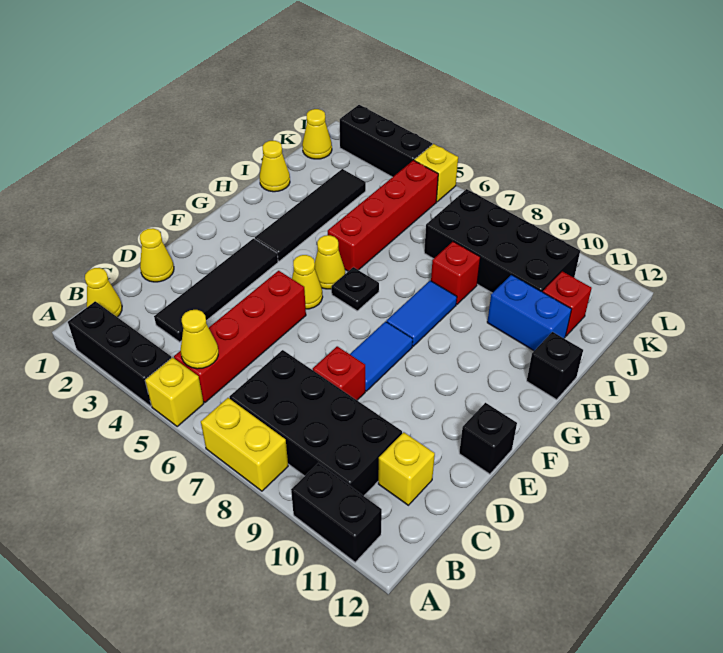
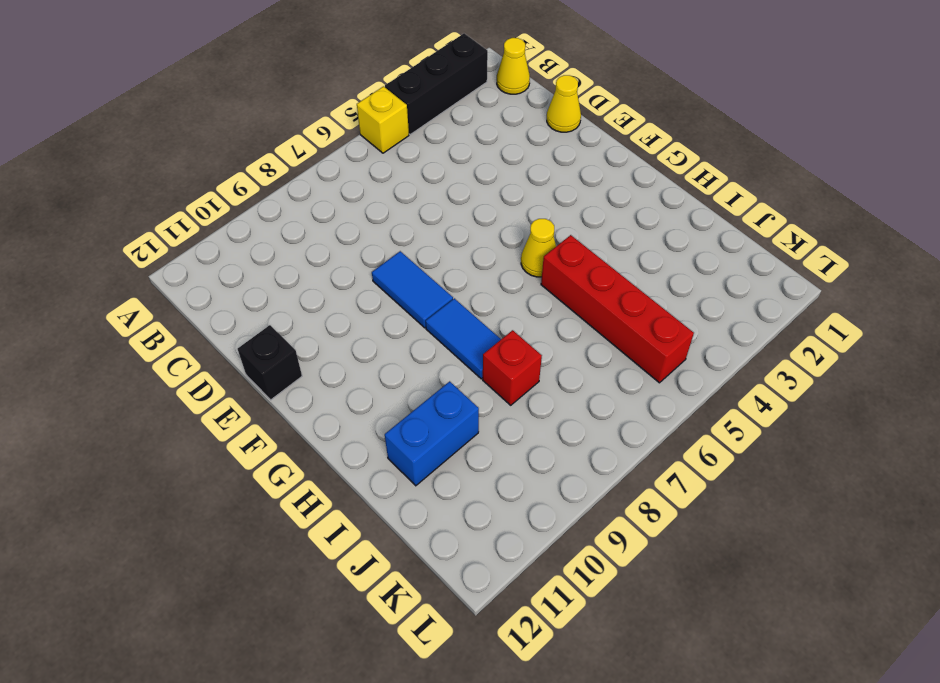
none -> yellow 1x2 brick [201,398,288,491]
none -> black 1x2 brick [291,463,382,562]
none -> red 1x4 brick [174,271,306,402]

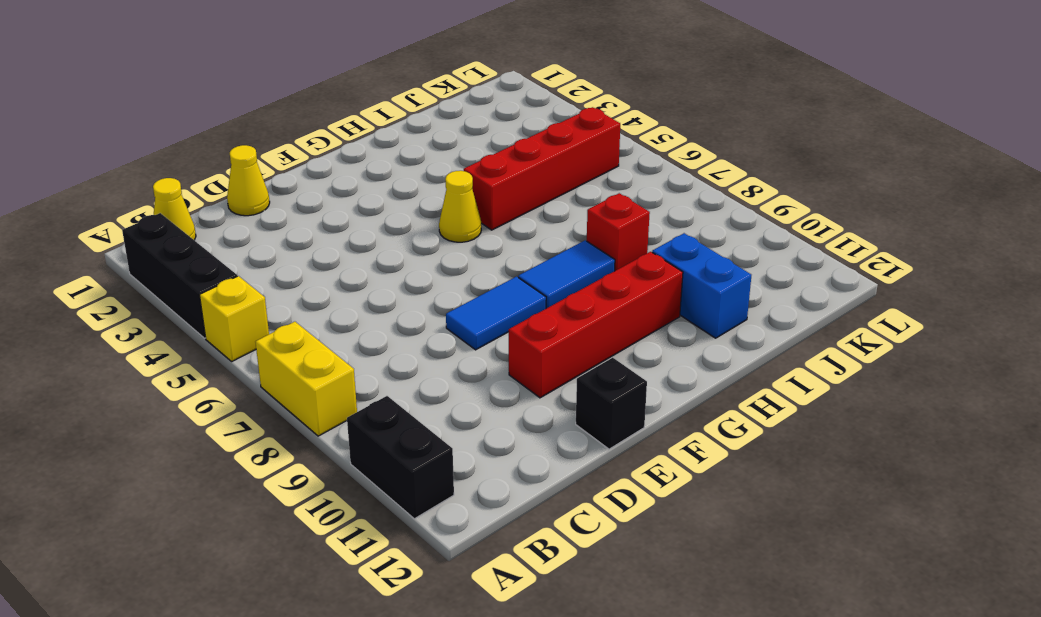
red 1x4 brick [509,252,683,398] -> red 1x4 brick moved to [174,271,306,402]
none -> black 2x4 brick [230,350,402,496]
none -> black 1x4 tile [154,239,278,342]
none -> yellow 1x1 brick [378,432,435,505]

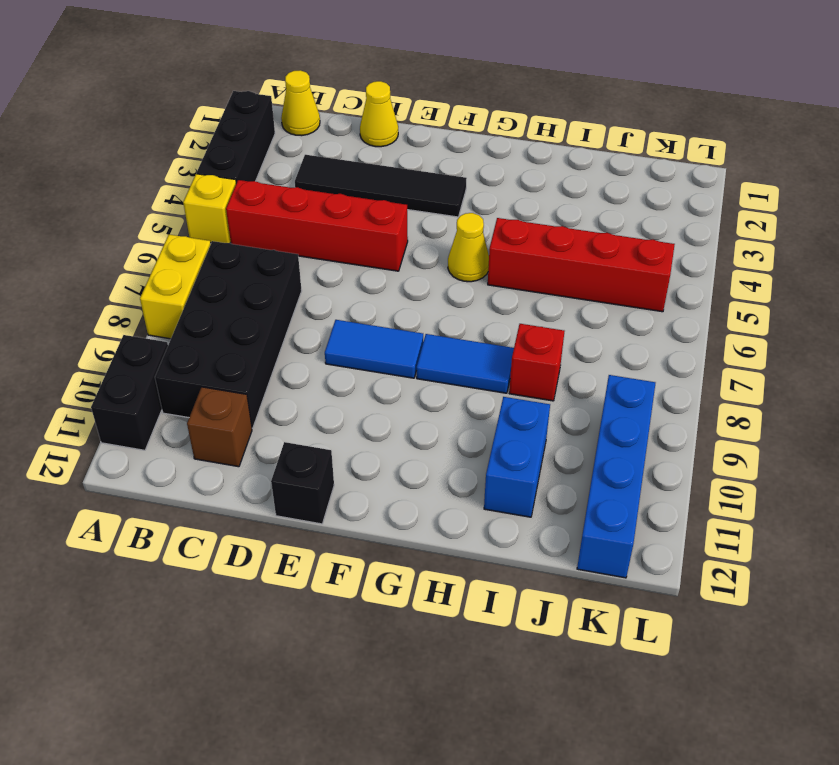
brown 1x1 brick [187,387,252,467] -> yellow 1x1 brick [378,432,435,505]
blue 1x4 brick [577,375,655,578] -> black 2x4 brick [424,189,580,293]
none -> red 1x1 brick [313,346,365,400]
none -> yellow 1x1 cone [292,255,323,309]
none -> black 1x4 tile [255,169,366,261]

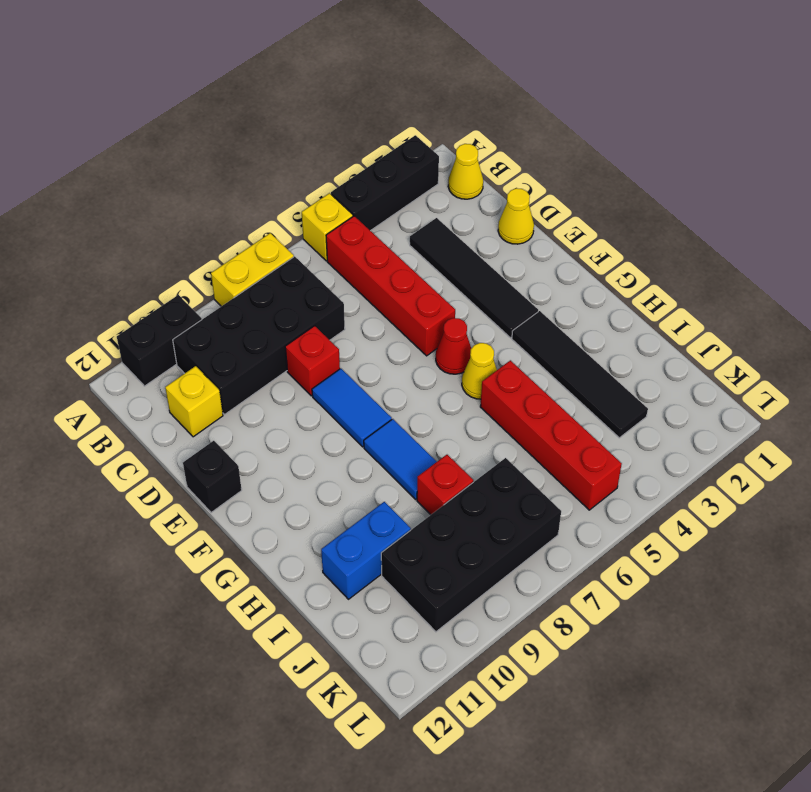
red 1x1 cone [436,318,471,374] -> yellow 1x1 cone [292,255,323,309]
none -> black 1x1 plate [332,267,379,311]
none -> black 1x1 brick [527,332,583,400]
none -> yellow 1x1 cone [260,141,290,192]

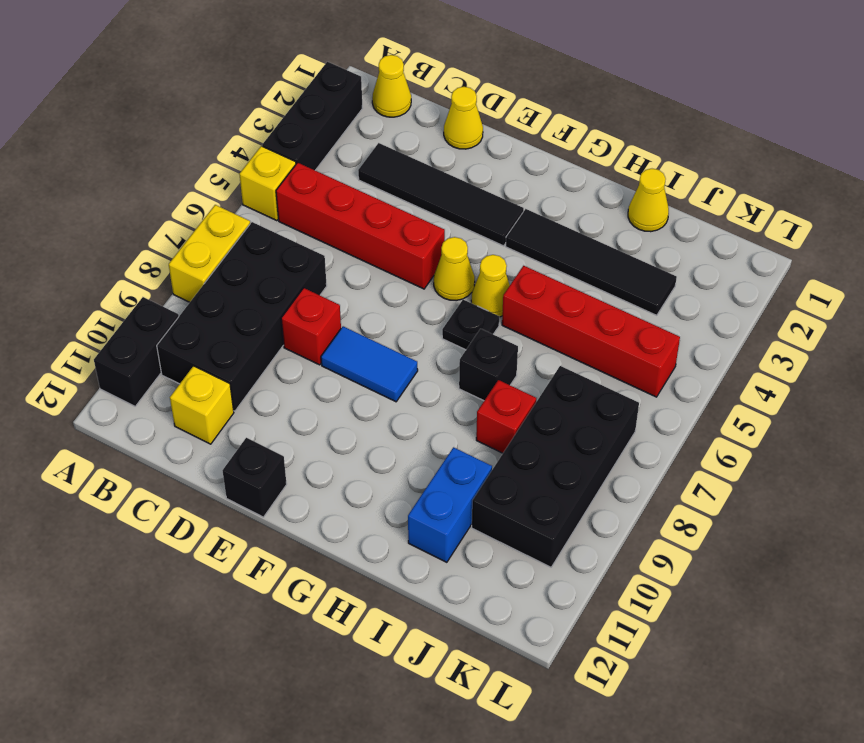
black 1x1 brick [459,329,518,401] -> black 1x1 brick moved to [527,332,583,400]
none -> blue 1x2 tile [387,281,457,346]
none -> red 1x1 brick [543,271,592,336]
none -> yellow 1x1 cone [302,109,332,159]

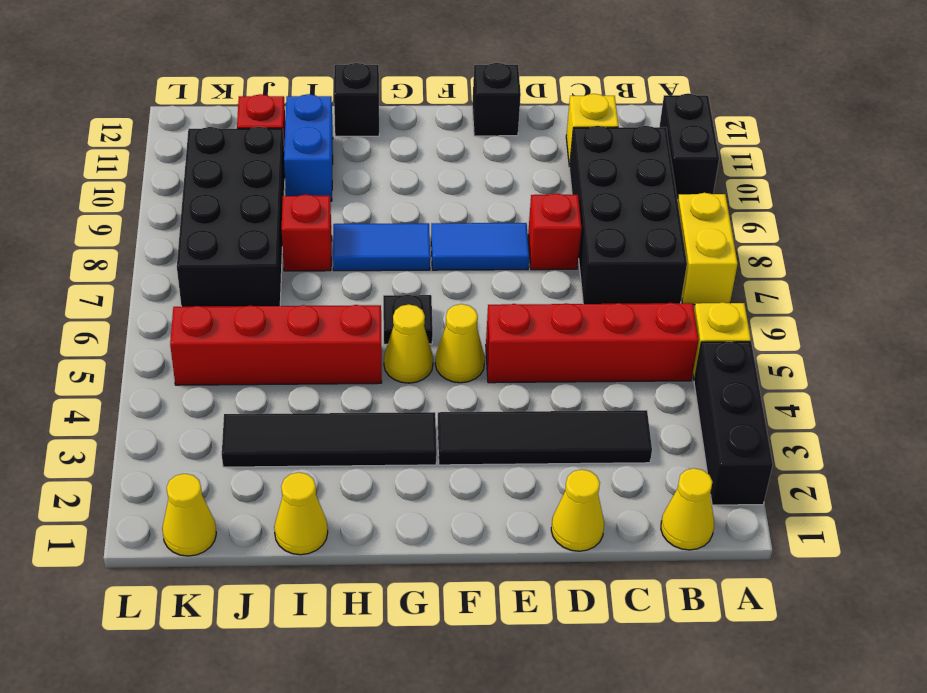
none -> black 1x3 brick [340,105,432,177]
none -> yellow 1x1 brick [414,144,458,202]
none -> yellow 1x1 cone [181,310,218,369]

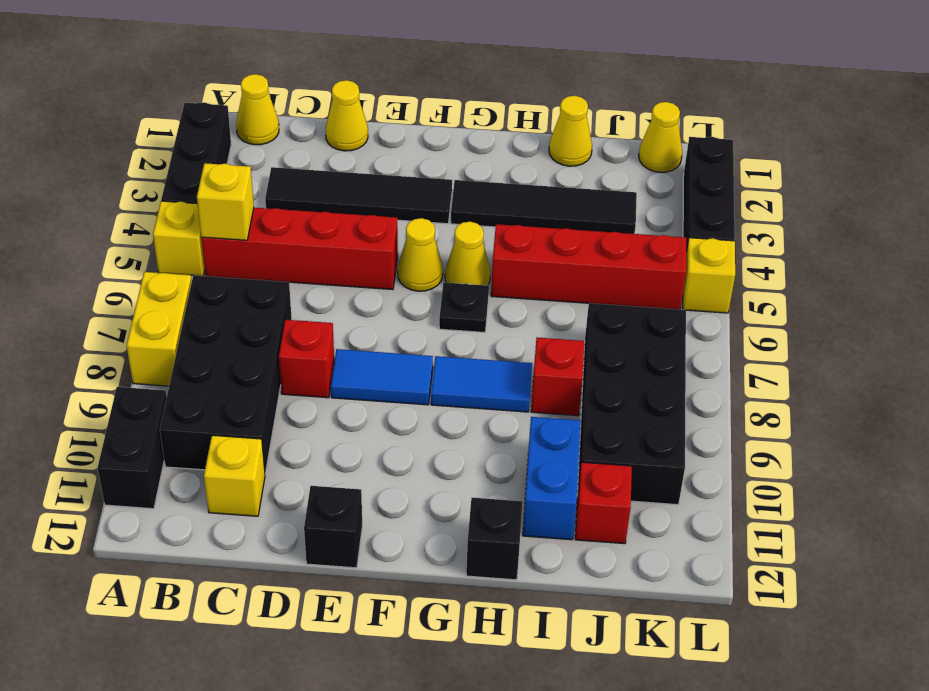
yellow 1x1 brick [197,163,254,240] -> yellow 1x1 cone [181,310,218,369]

